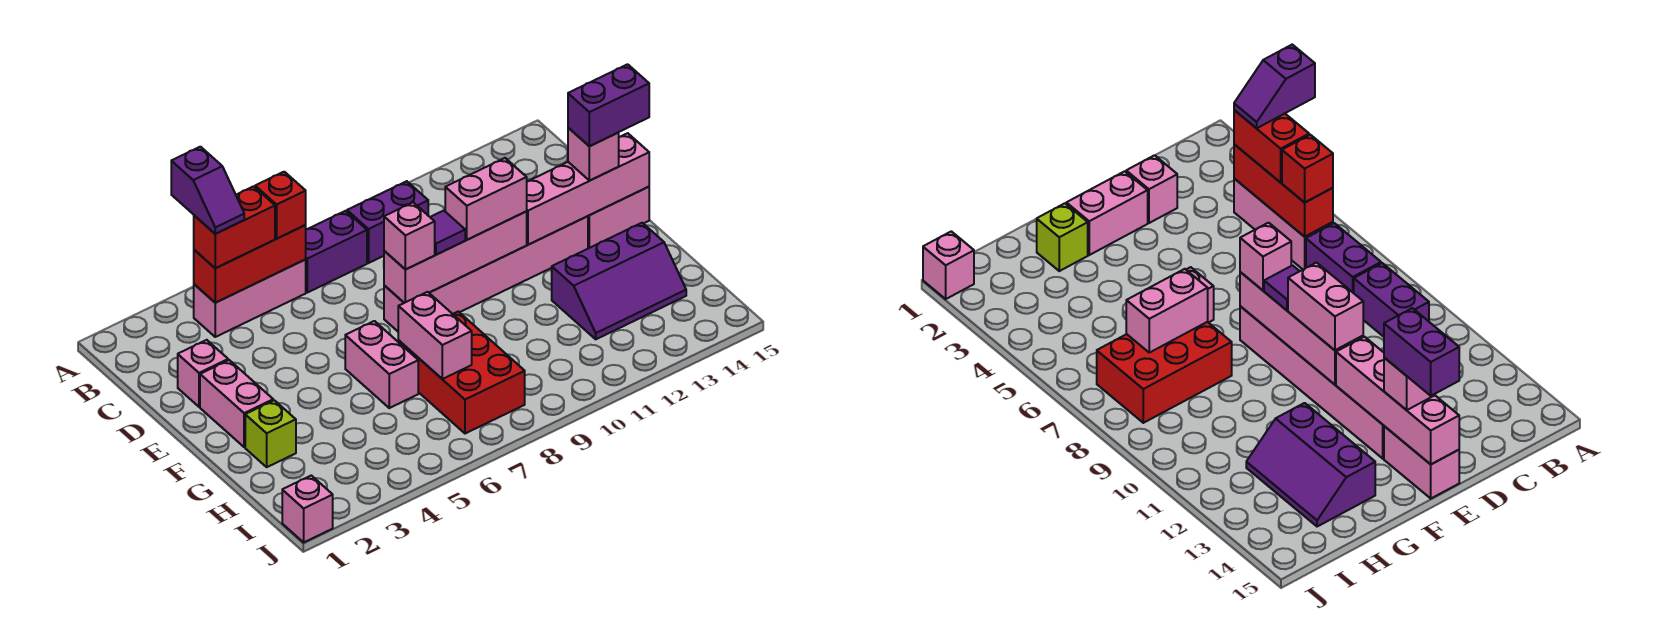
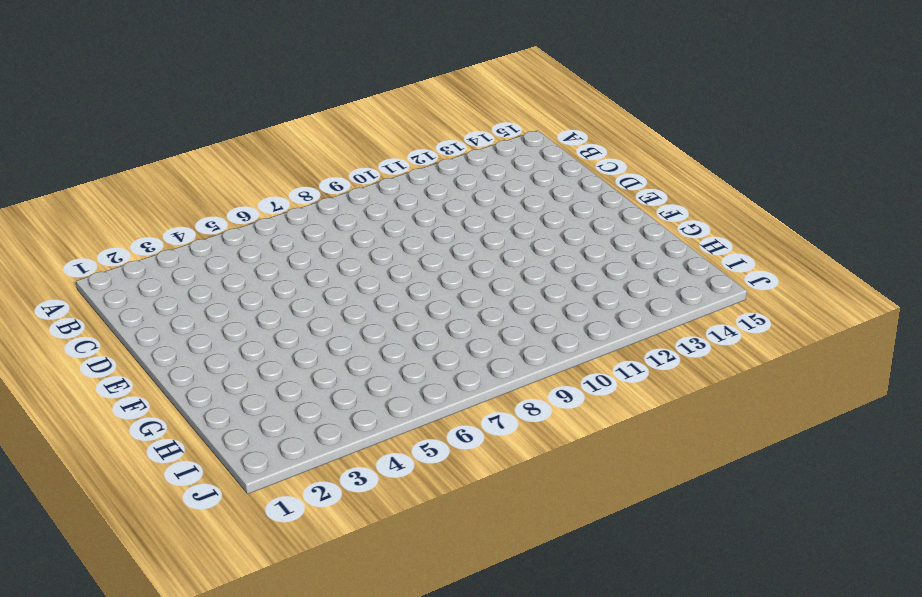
none -> pink 1x3 brick [194,260,306,337]
none -> purple 1x2 brick [305,211,367,293]
none -> purple 1x2 brick [347,181,428,263]

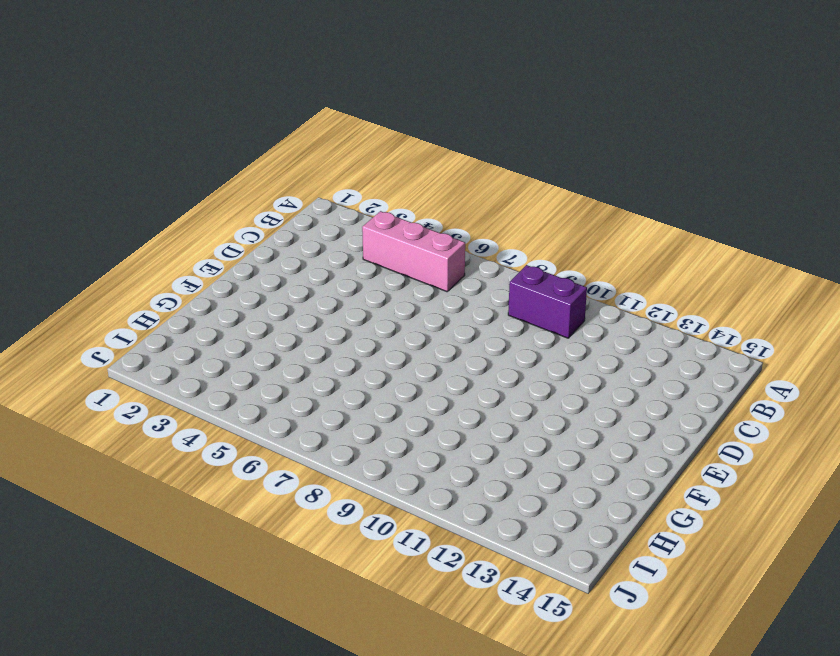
none -> purple 1x2 brick [305,211,367,293]
none -> pink 1x1 brick [178,340,228,407]
none -> pink 1x2 brick [200,360,273,447]

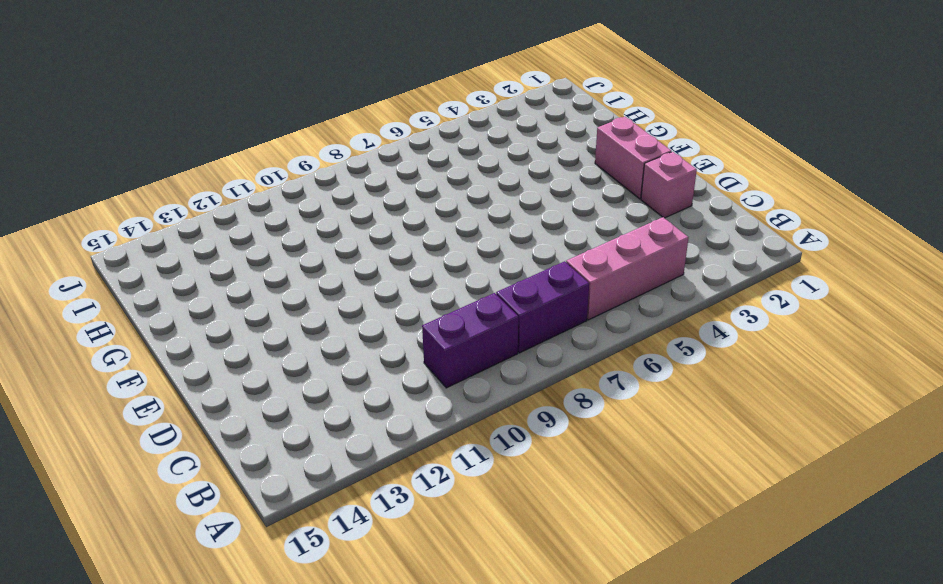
none -> pink 1x6 brick [384,216,588,331]
none -> pink 1x2 brick [588,187,649,248]
none -> pink 1x2 brick [345,321,418,408]

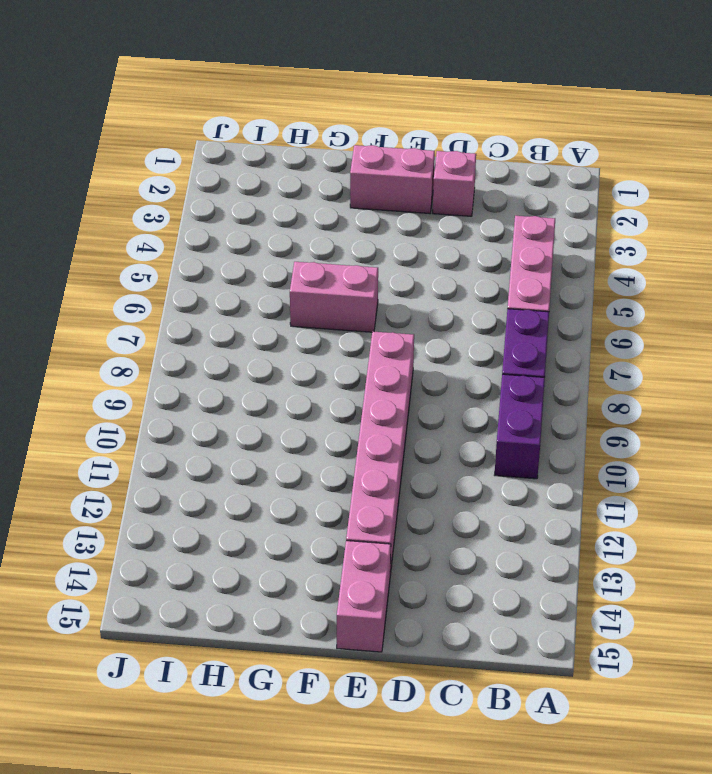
none -> lime 1x1 brick [245,400,296,467]
none -> red 2x3 brick [398,312,525,434]
none -> purple 2x3 slope [552,223,686,339]

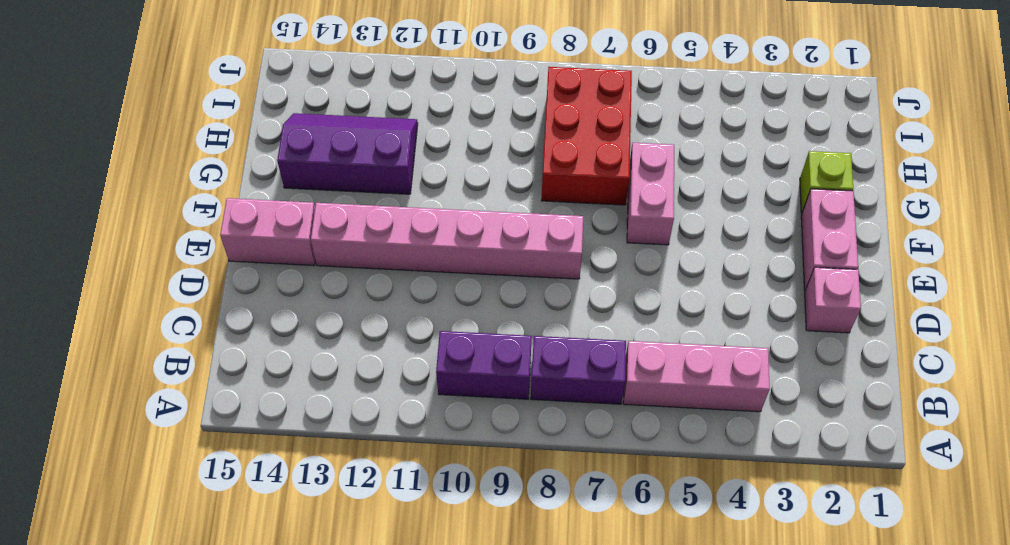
none -> pink 1x1 brick [282,475,333,542]
none -> red 1x3 brick [194,225,306,303]
none -> pink 1x4 brick [384,212,527,303]

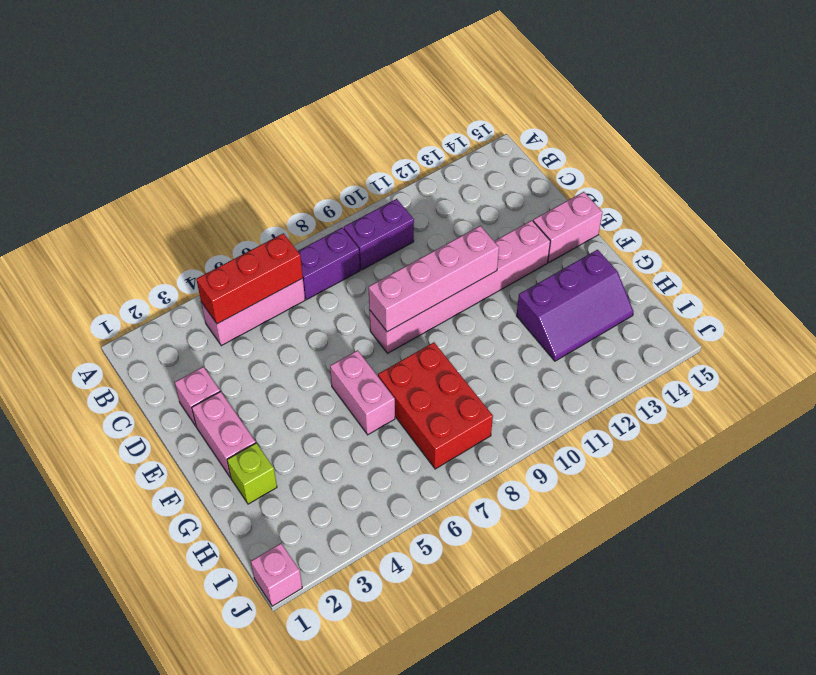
none -> pink 1x4 brick [526,133,649,245]
none -> pink 1x2 brick [398,292,472,379]
none -> red 1x2 brick [194,186,275,268]

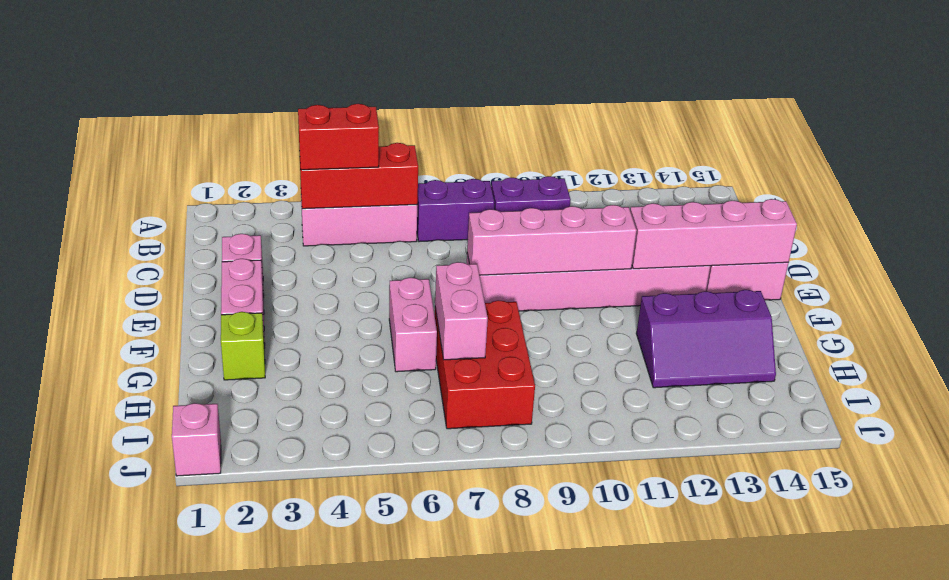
none -> red 1x1 brick [255,172,306,239]
none -> pink 1x1 brick [384,202,435,270]
none -> purple 1x1 tile [430,211,465,255]

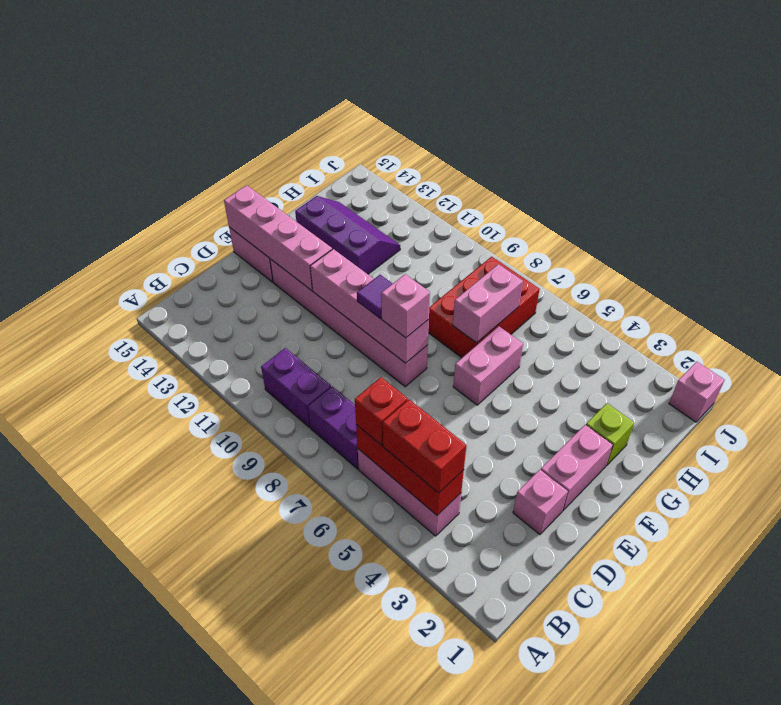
none -> pink 1x2 brick [445,158,527,240]
none -> pink 1x1 brick [568,128,619,181]
none -> purple 1x2 slope [171,147,244,234]

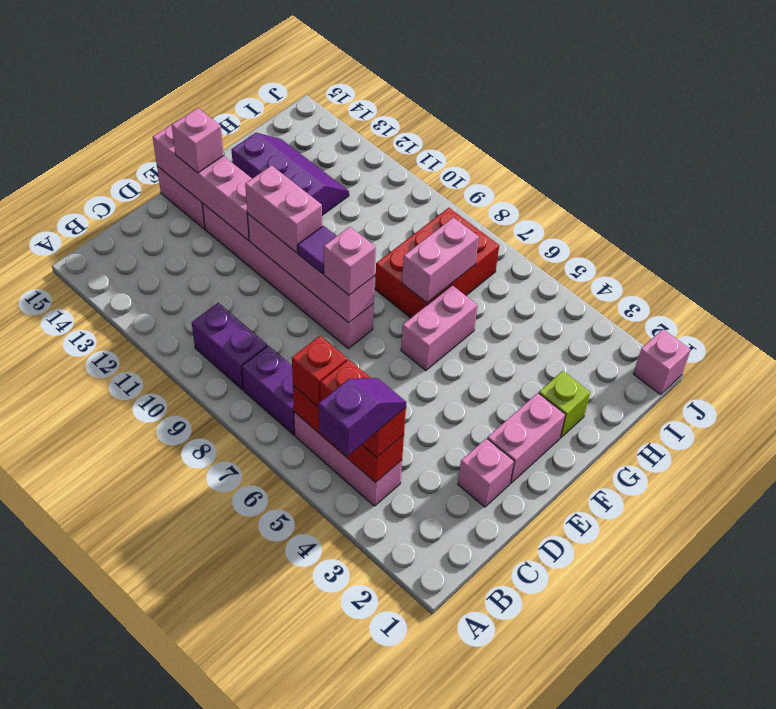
none -> purple 1x2 brick [568,64,649,146]

